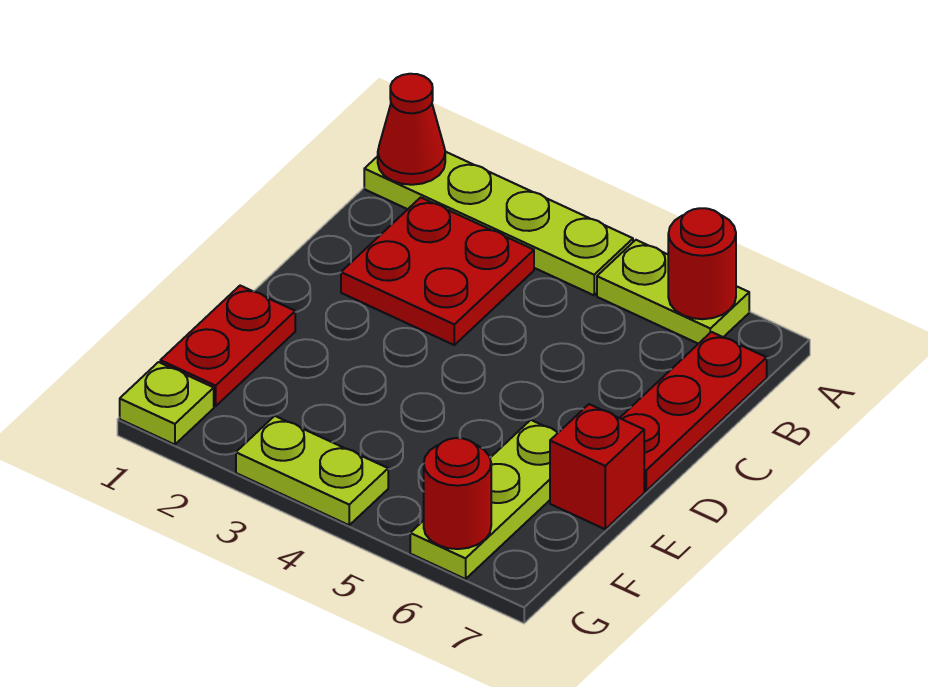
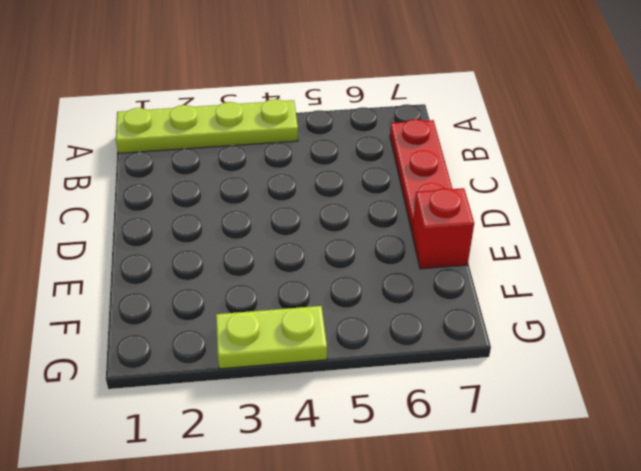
none -> lime 1x2 plate [597,240,749,344]
none -> red 2x2 plate [341,197,534,345]
none -> red 1x2 plate [160,286,295,406]

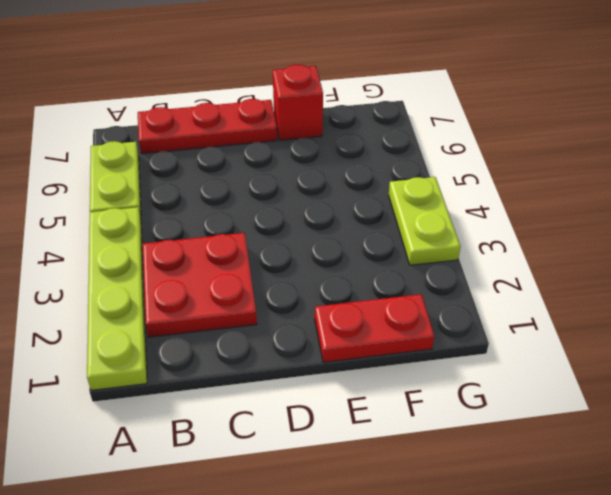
none -> lime 1x3 plate [410,420,558,579]
none -> lime 1x1 plate [120,362,214,445]
none -> red 1x1 cone [378,74,445,185]

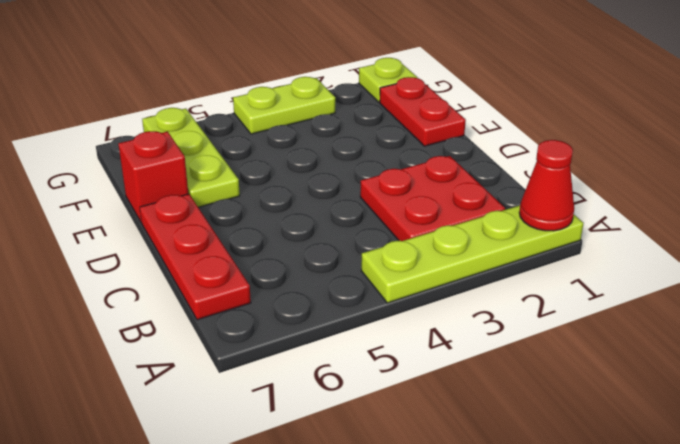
none -> lime 1x2 plate [597,240,749,344]
none -> red 1x1 round brick [668,208,736,319]
none -> red 1x1 round brick [424,438,491,549]

